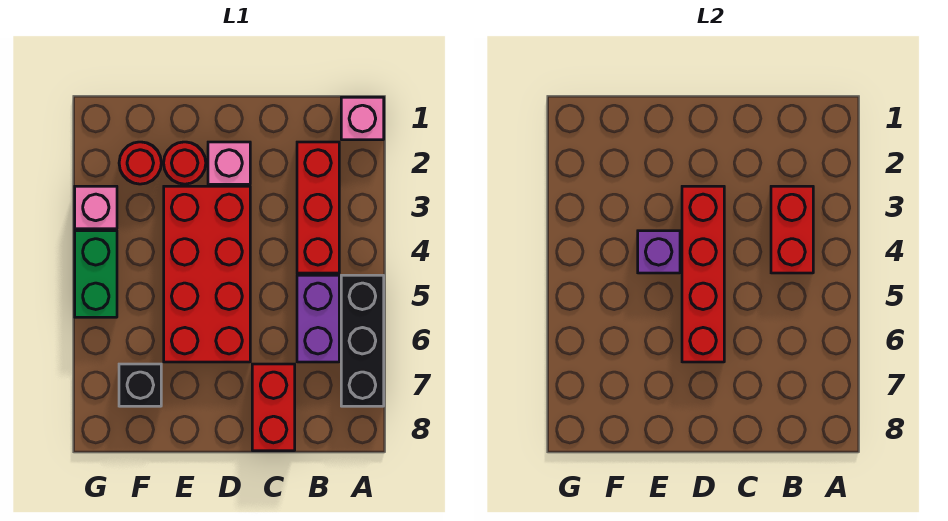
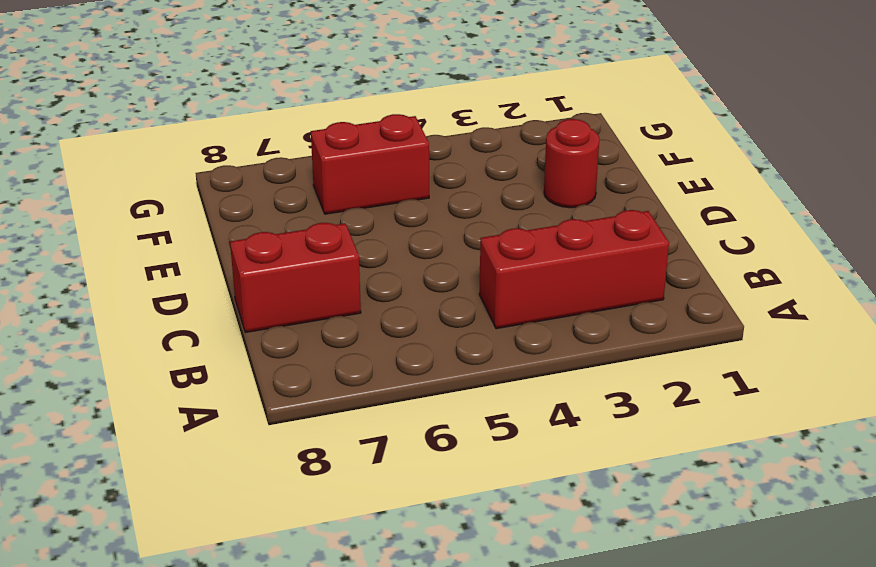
red 1x2 brick [311,114,429,214] -> red 1x2 brick moved to [771,186,813,273]
none -> pink 1x1 brick [341,97,384,140]
none -> black 1x3 brick [341,275,384,406]
none -> purple 1x2 brick [297,275,339,362]

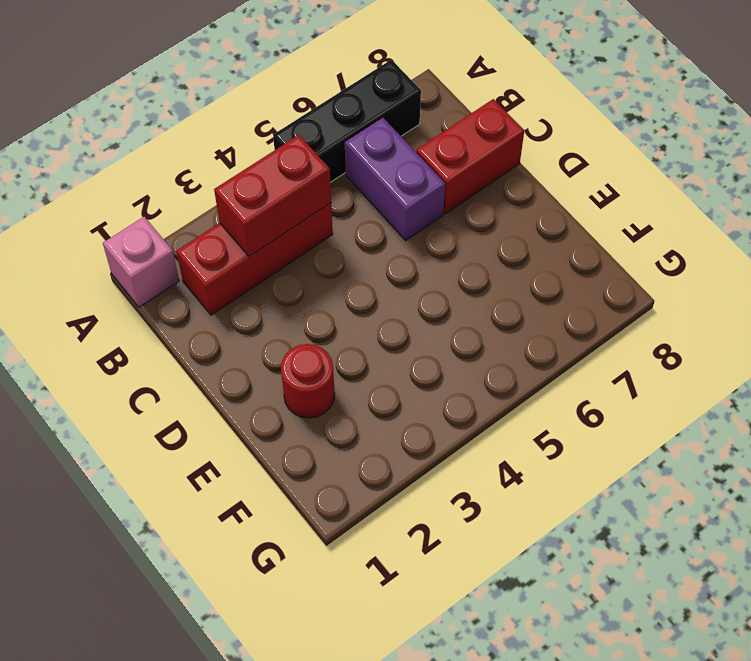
purple 1x2 brick [345,118,445,240] -> purple 1x2 brick turned to [297,275,339,362]
none -> pink 1x1 brick [208,142,250,184]
none -> red 2x4 brick [164,186,250,362]
none -> red 1x1 round brick [119,142,161,184]

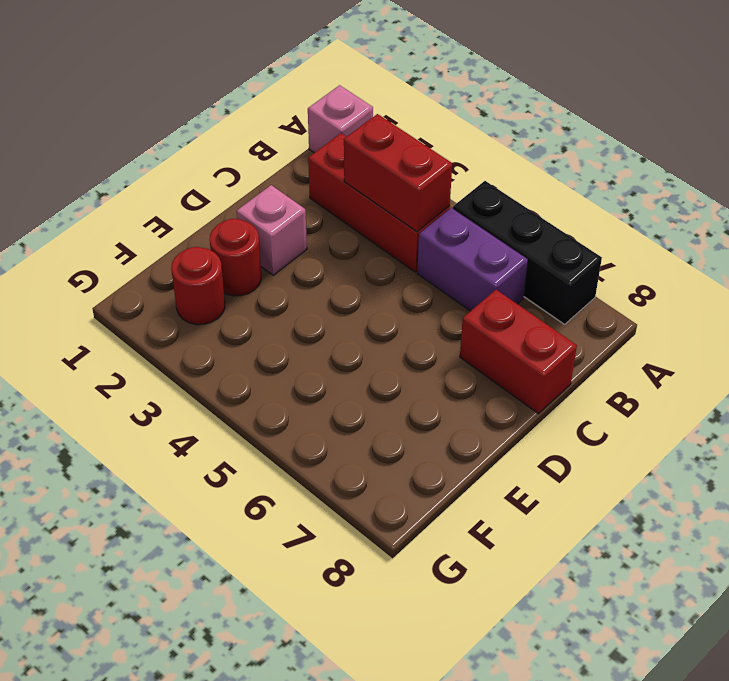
none -> red 2x4 brick [164,186,250,362]
none -> black 1x1 brick [119,364,161,406]
none -> pink 1x1 brick [75,186,117,229]

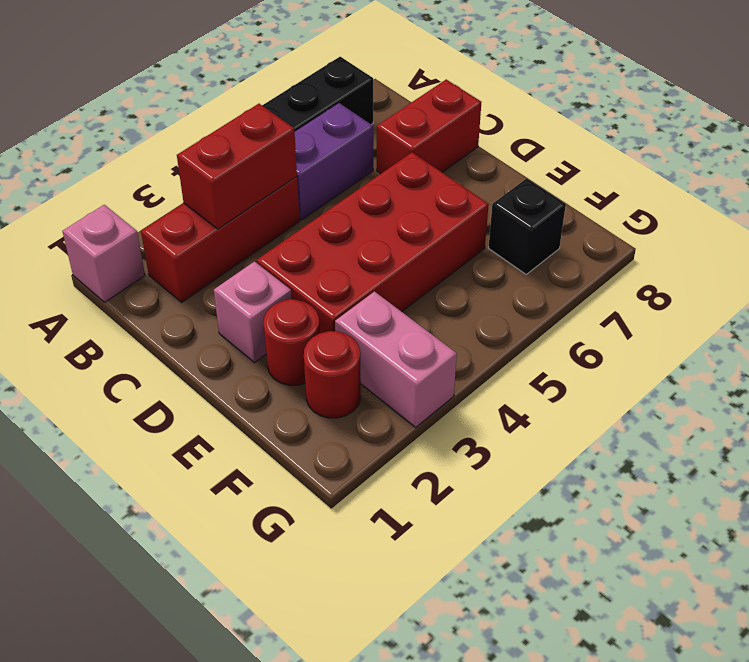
pink 1x2 brick [335,292,457,427] -> pink 1x1 brick [75,186,117,229]
none -> green 1x2 brick [75,231,117,317]
none -> red 1x4 brick [682,186,724,362]
none -> purple 1x1 brick [638,231,680,273]

